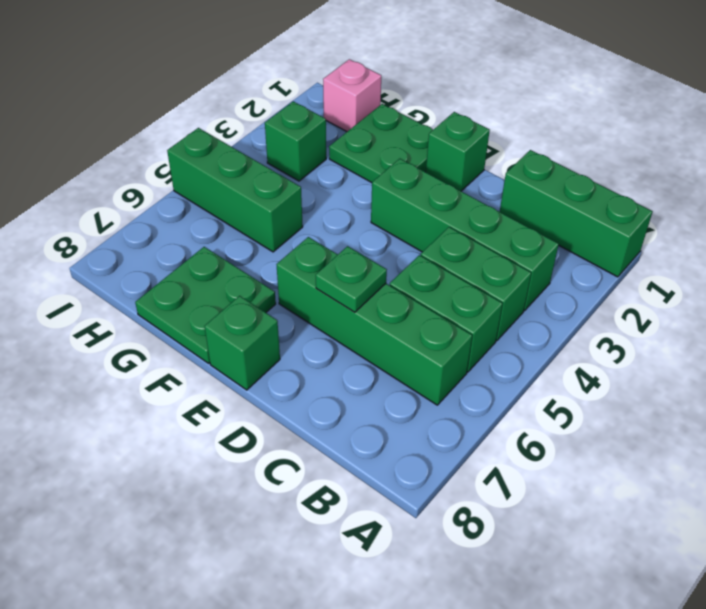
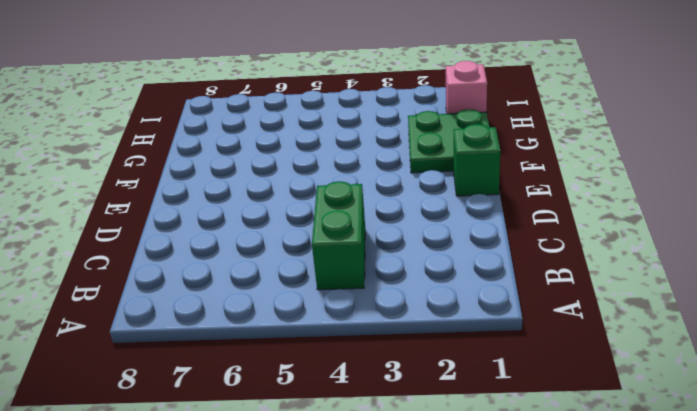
none -> green 1x3 brick [500,150,653,277]
none -> green 1x4 brick [371,159,559,310]
none -> green 1x2 brick [390,255,503,372]

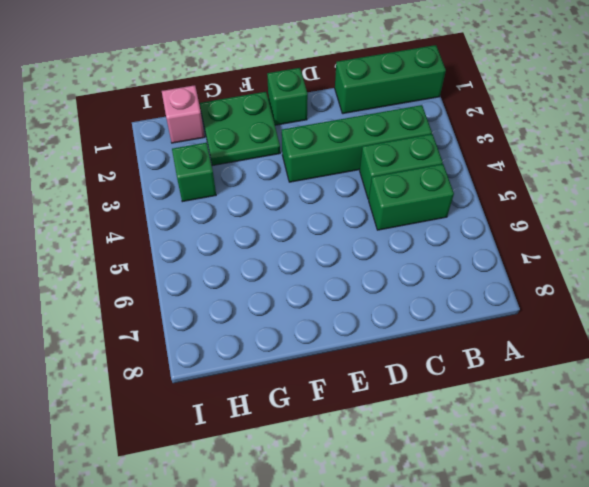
none -> green 1x4 brick [276,237,472,405]
none -> green 1x1 brick [205,296,280,390]
none -> green 2x2 plate [135,247,276,363]

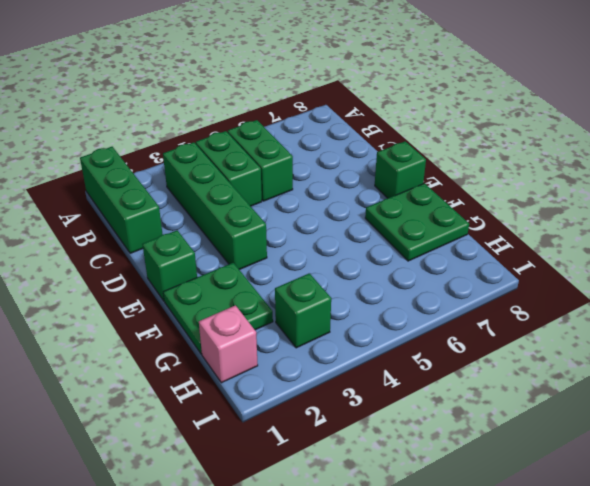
none -> green 1x4 brick [276,237,472,405]
none -> green 1x3 brick [167,128,303,252]
none -> green 1x1 plate [316,246,387,312]

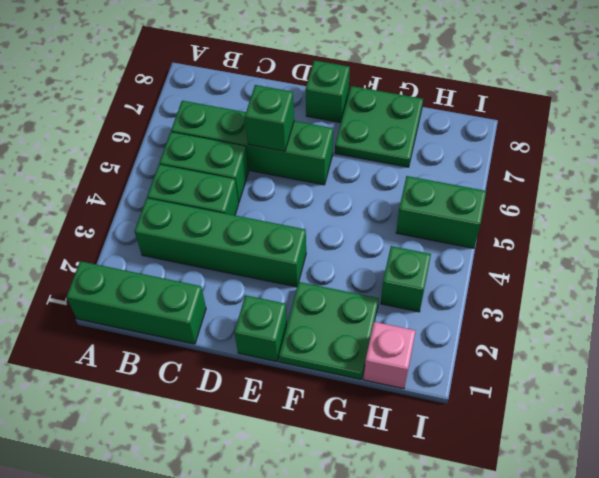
green 1x1 brick [245,85,294,151] -> green 1x1 plate [316,246,387,312]
green 1x2 brick [396,176,486,248] -> green 1x3 brick [167,128,303,252]

